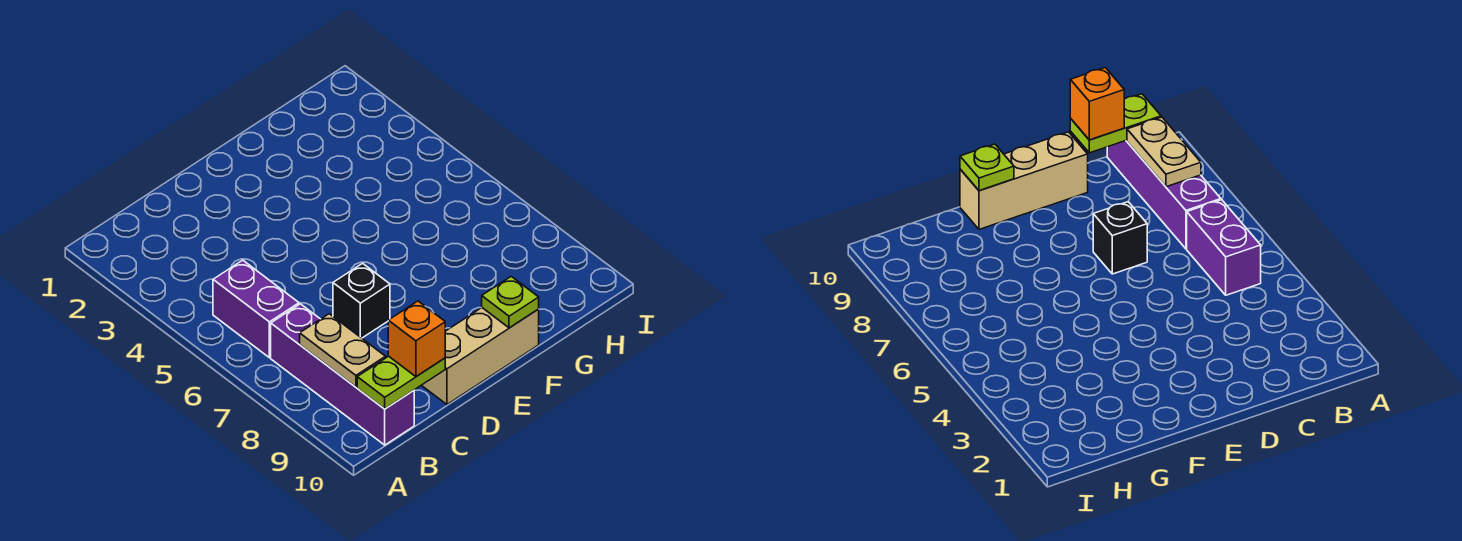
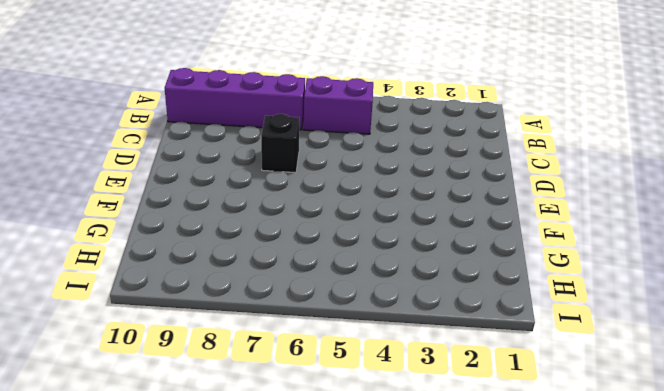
none -> tan 1x3 brick [422,308,539,404]
none -> tan 1x2 plate [300,314,386,387]

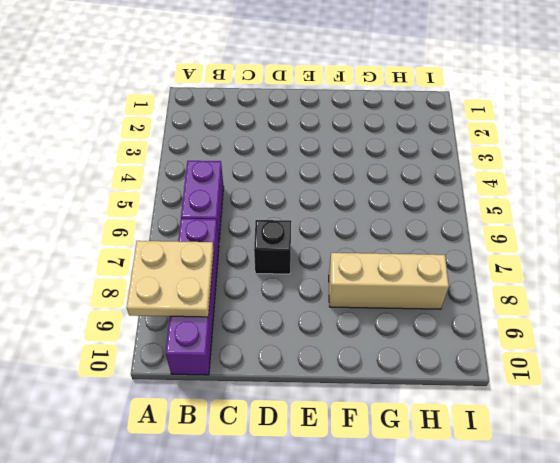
tan 2x2 plate [127,241,214,317] -> tan 1x2 plate [300,314,386,387]
tan 1x3 brick [329,253,449,309] -> tan 1x3 brick moved to [422,308,539,404]
none -> lime 1x2 plate [357,356,445,409]
none -> lime 1x1 plate [482,276,539,328]

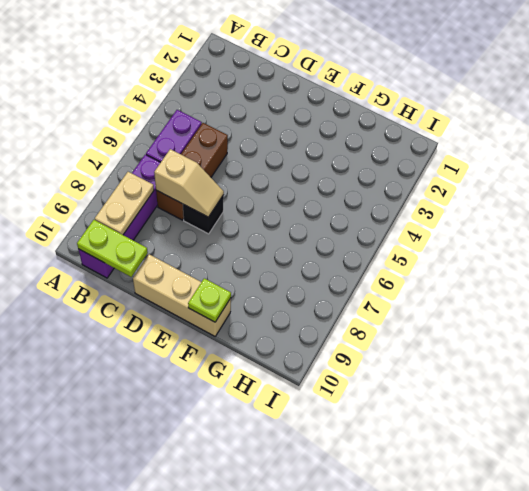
brown 1x3 brick [156,123,228,220] -> none
tan 1x2 slope [154,149,224,217] -> none
none -> orange 1x1 brick [388,301,445,377]

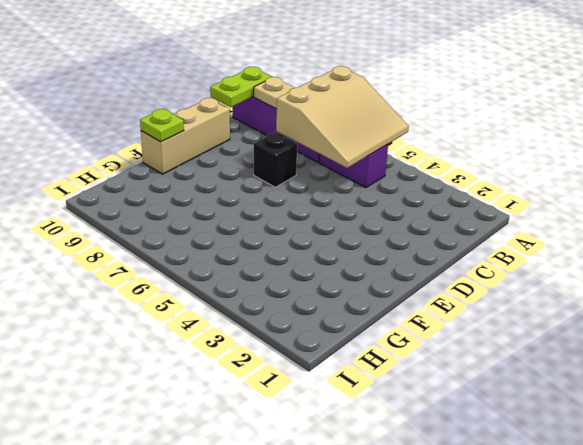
tan 3x3 slope [276,66,409,168] -> none
none -> orange 1x1 brick [388,301,445,377]

